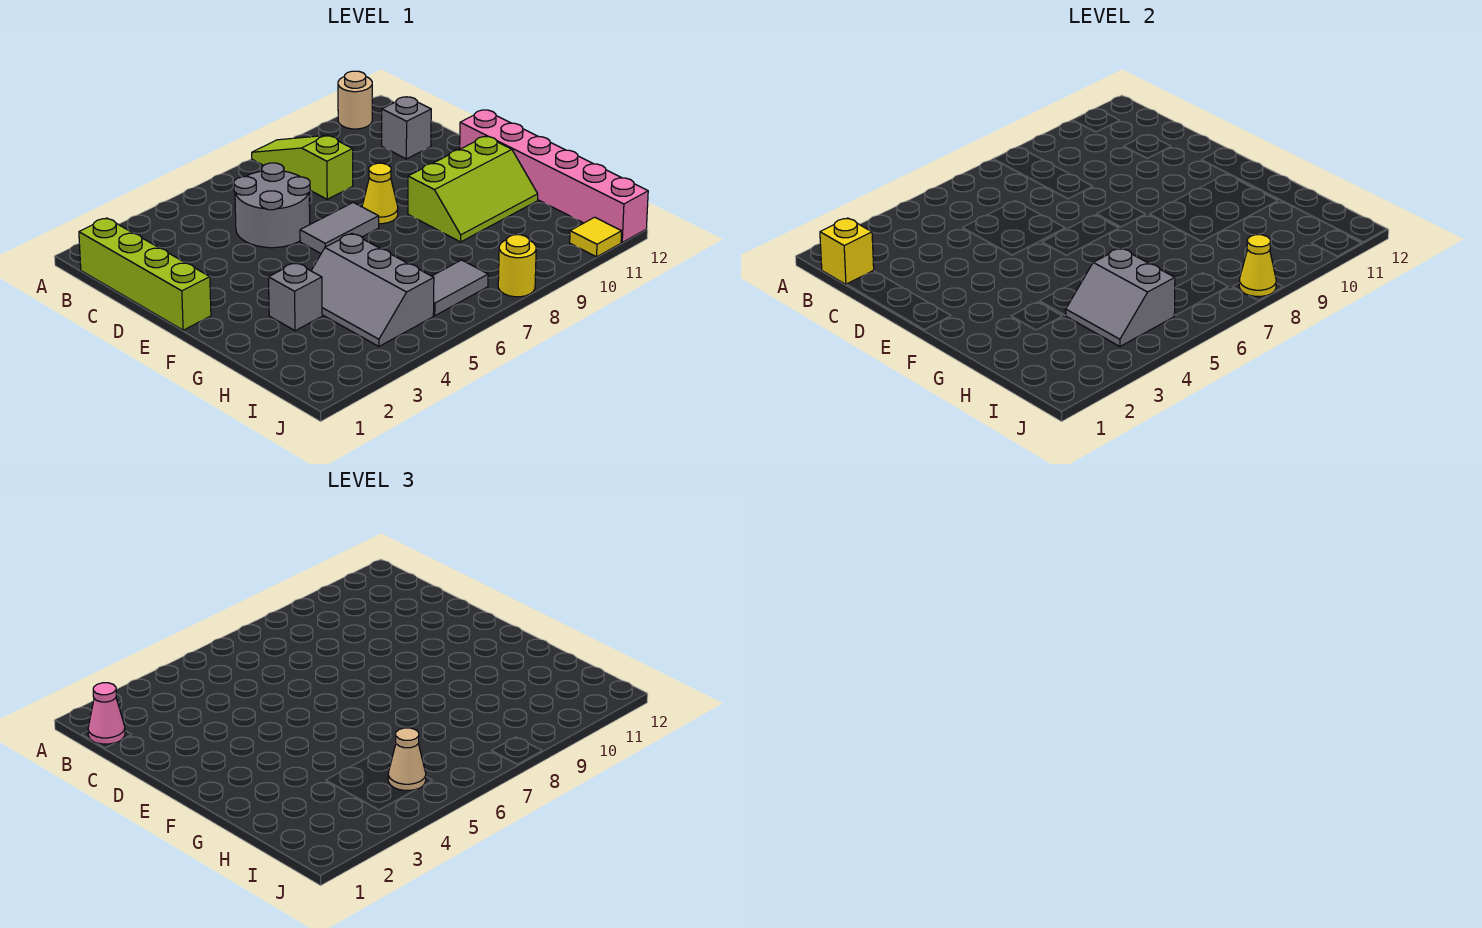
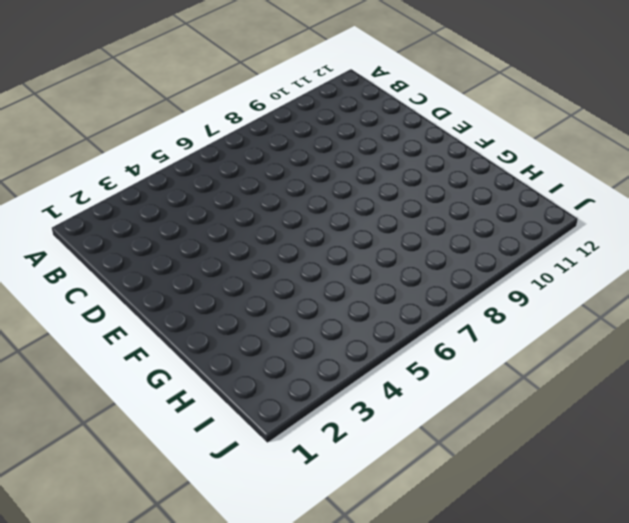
none -> lime 1x3 slope [252,135,353,199]
none -> tan 1x1 round brick [338,71,372,129]
none -> lime 1x4 brick [79,218,211,330]

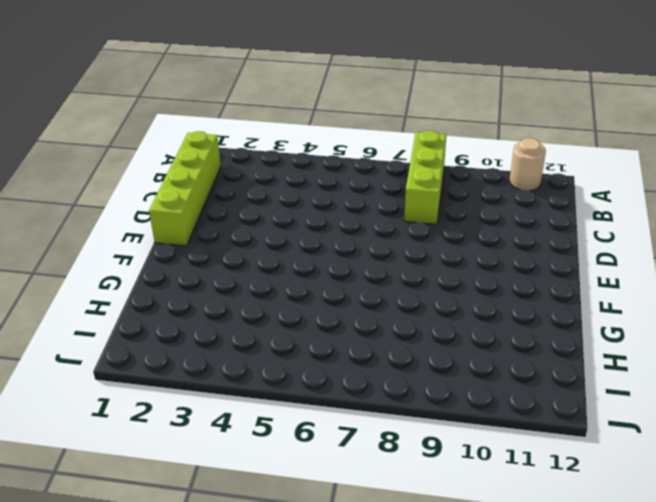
lime 1x3 brick [404,131,446,224] -> lime 1x3 slope [252,135,353,199]
none -> grey 2x2 round brick [234,163,310,248]
none -> grey 1x1 brick [382,97,431,159]
none -> grey 1x2 tile [300,202,379,253]

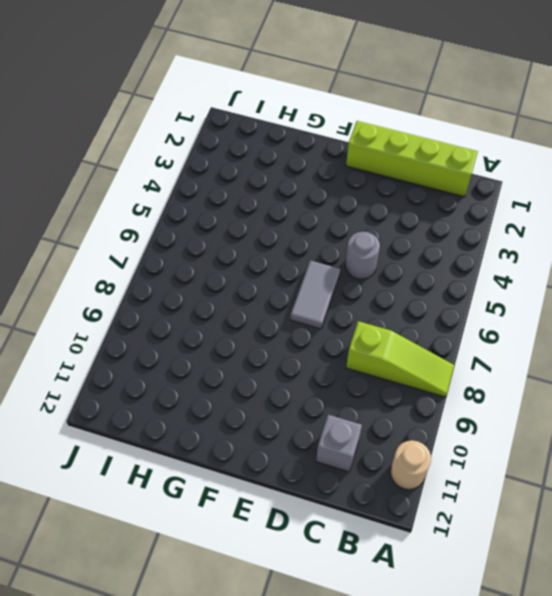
grey 1x1 round brick [345,232,380,279] -> grey 2x2 round brick [234,163,310,248]
none -> yellow 1x1 cone [362,163,398,224]
none -> pink 1x6 brick [460,110,648,242]
none -> lime 2x3 slope [408,136,538,242]

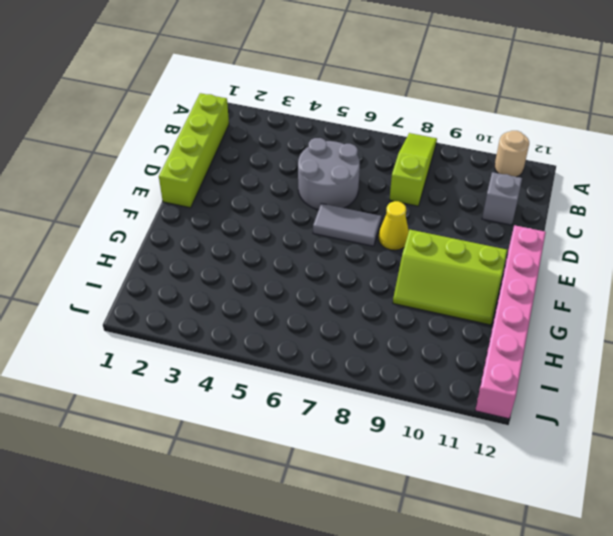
none -> grey 1x1 brick [269,263,322,331]
none -> grey 2x3 slope [311,234,434,346]
none -> grey 1x2 tile [432,260,488,316]

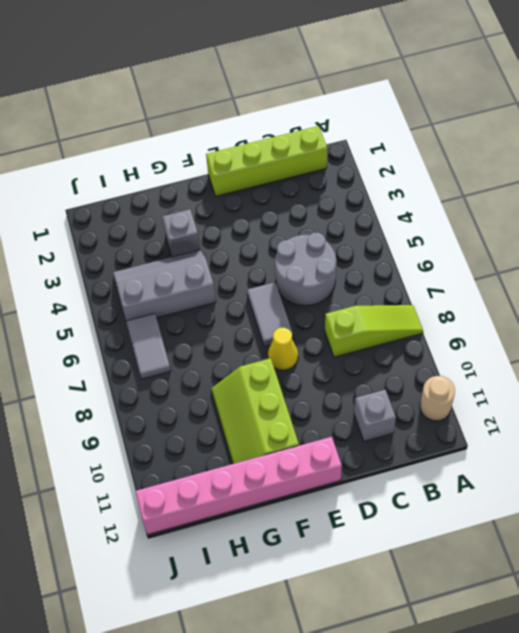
none -> yellow 1x1 round brick [498,235,536,297]
none -> yellow 1x1 tile [570,217,622,257]
none -> yellow 1x1 brick [820,218,874,284]

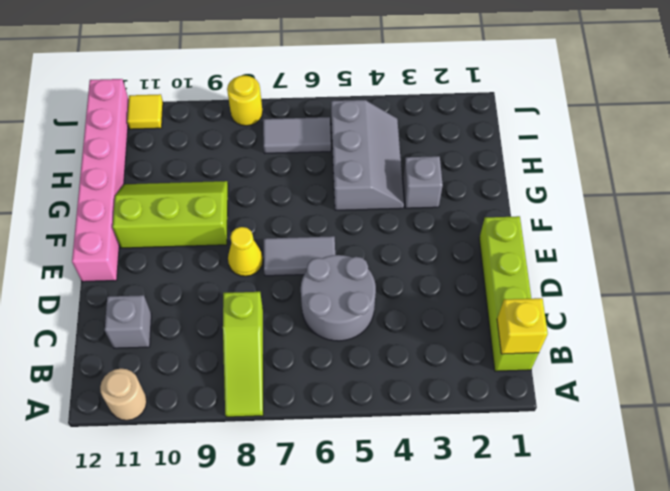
none -> grey 2x2 slope [1066,248,1175,346]
none -> yellow 1x1 cone [1239,235,1276,296]
none -> pink 1x1 cone [88,683,125,744]

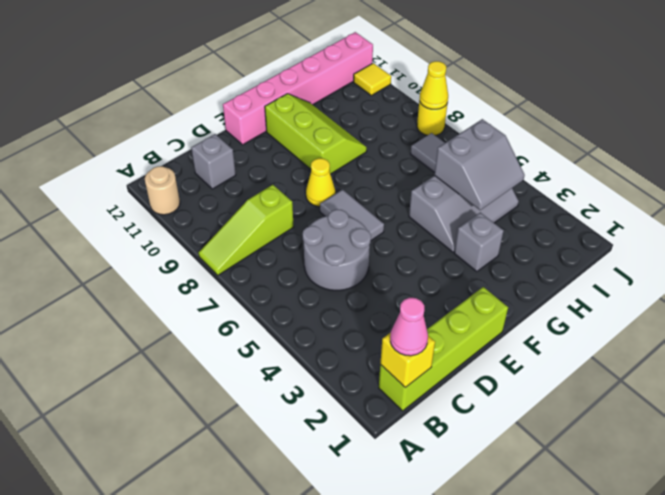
none -> tan 1x1 cone [388,728,426,790]

